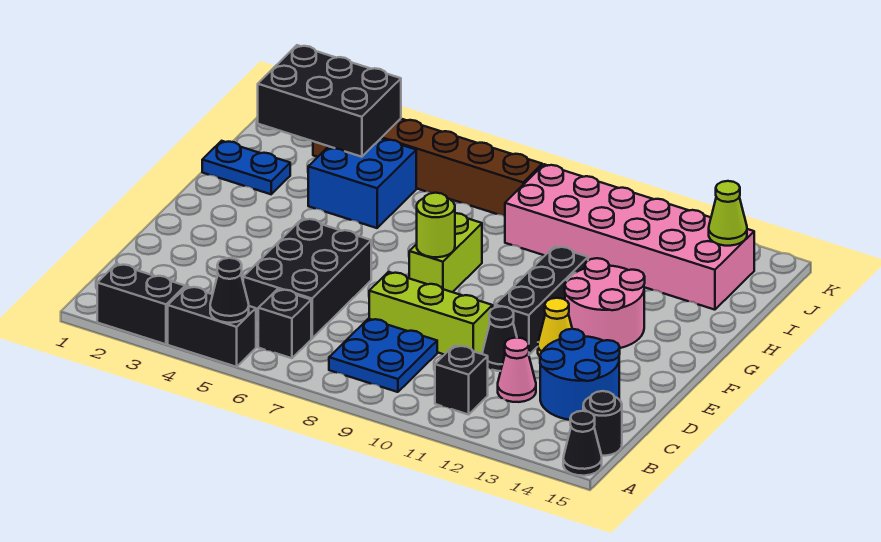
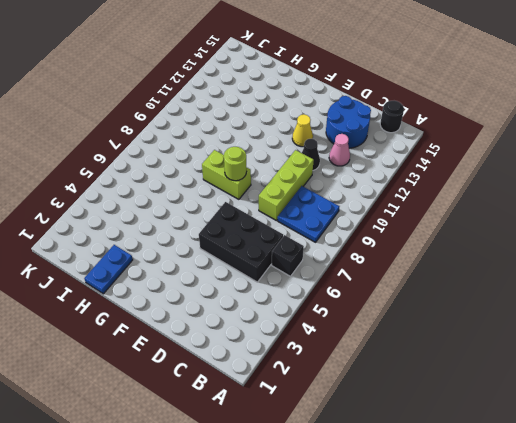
none -> black 1x2 brick [97,264,185,344]
none -> black 1x2 brick [168,286,256,367]
none -> black 1x1 cone [563,411,602,476]

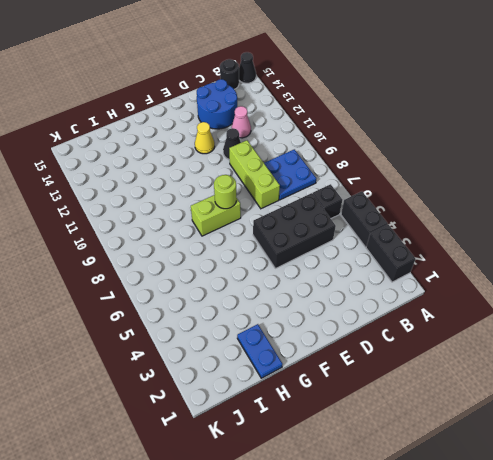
none -> black 1x1 brick [435,345,488,415]
none -> black 1x3 brick [495,246,588,355]
none -> pink 2x2 round brick [565,258,645,348]

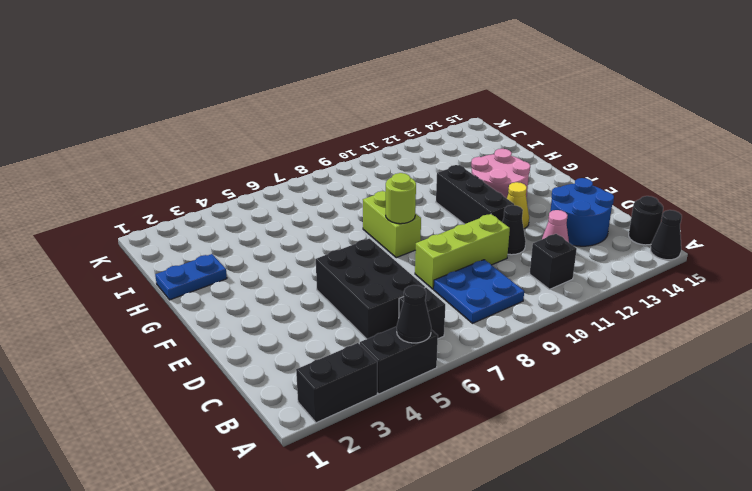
none -> blue 2x2 brick [308,139,416,228]
none -> pink 2x6 brick [505,164,754,310]
none -> brown 1x6 brick [313,119,542,216]

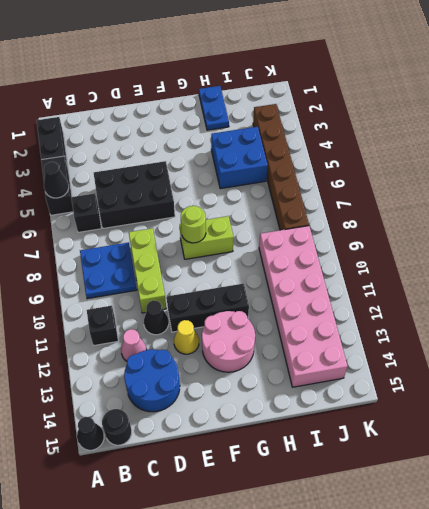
none -> black 2x3 brick [258,45,401,157]
none -> lime 1x1 cone [709,181,747,246]

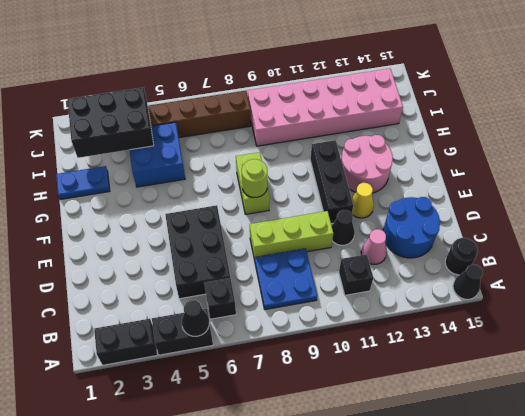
none -> lime 1x1 cone [709,181,747,246]

